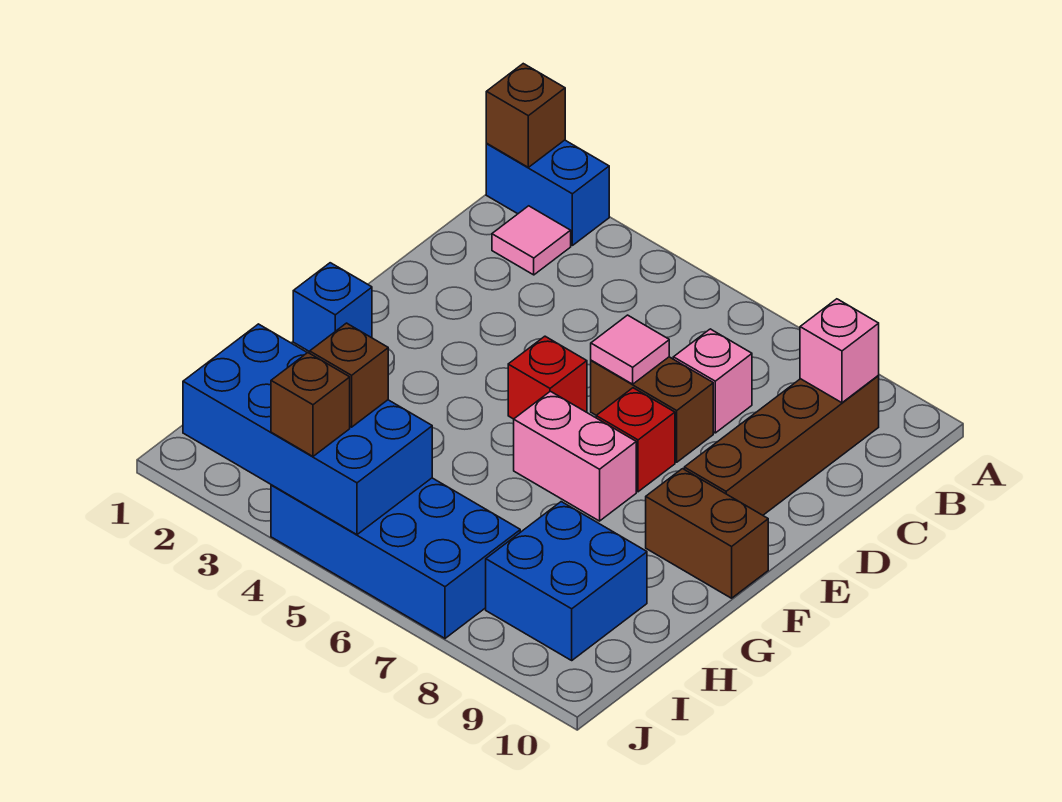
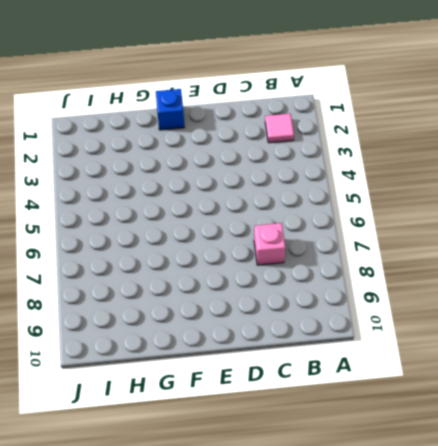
none -> blue 1x2 brick [486,140,609,245]
none -> brown 1x4 brick [684,375,879,515]
none -> brown 1x2 brick [591,357,713,462]

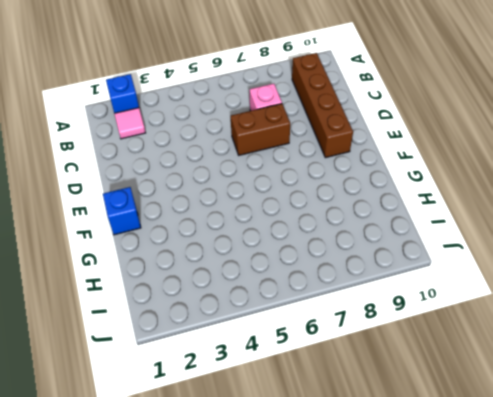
blue 1x1 brick [106,74,139,113] -> blue 1x2 brick [486,140,609,245]
none -> red 1x1 brick [508,336,587,419]
none -> red 1x1 brick [596,388,675,492]
none -> pink 1x2 brick [514,391,636,521]

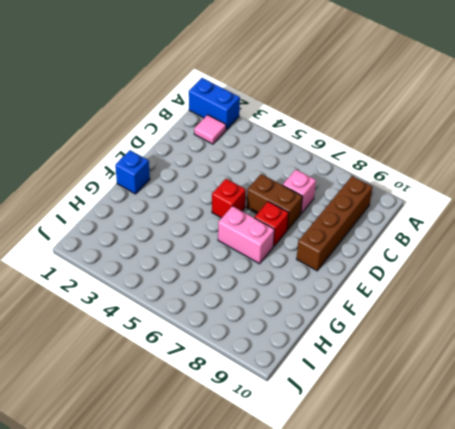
none -> brown 1x2 brick [646,469,768,598]
none -> blue 2x2 brick [486,502,647,660]
none -> blue 2x4 brick [271,478,520,638]

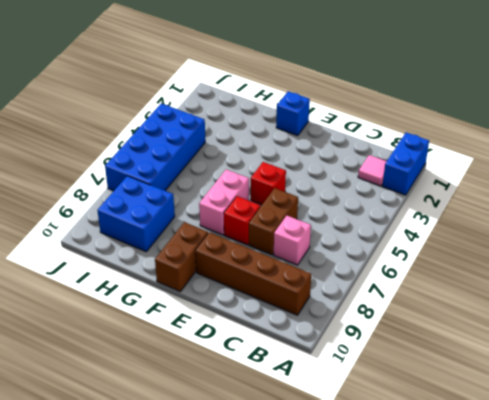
none -> brown 1x1 brick [486,64,565,167]
none -> pink 1x1 brick [800,299,879,403]
none -> pink 1x1 tile [591,315,669,384]

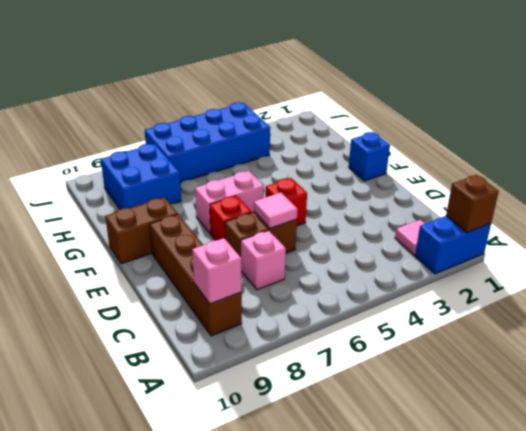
none -> blue 2x4 brick [183,324,432,535]
none -> brown 1x1 brick [310,323,388,427]
none -> brown 1x1 brick [271,353,350,456]

